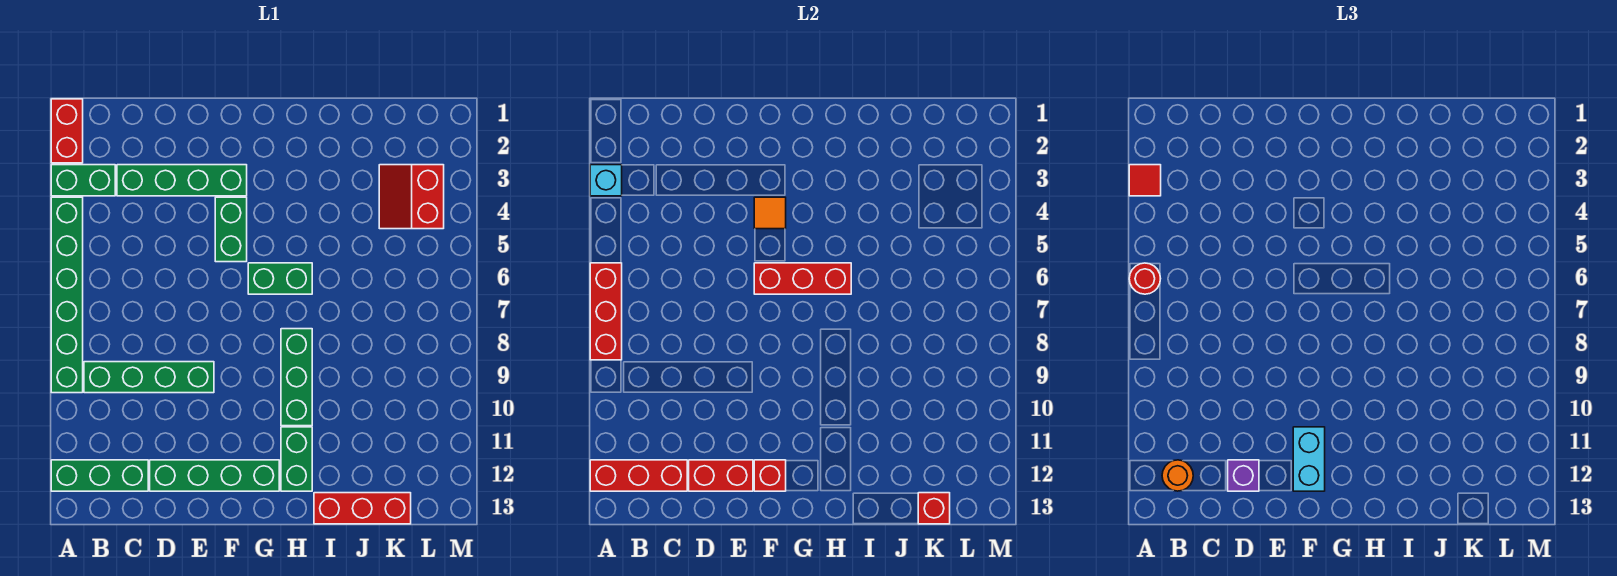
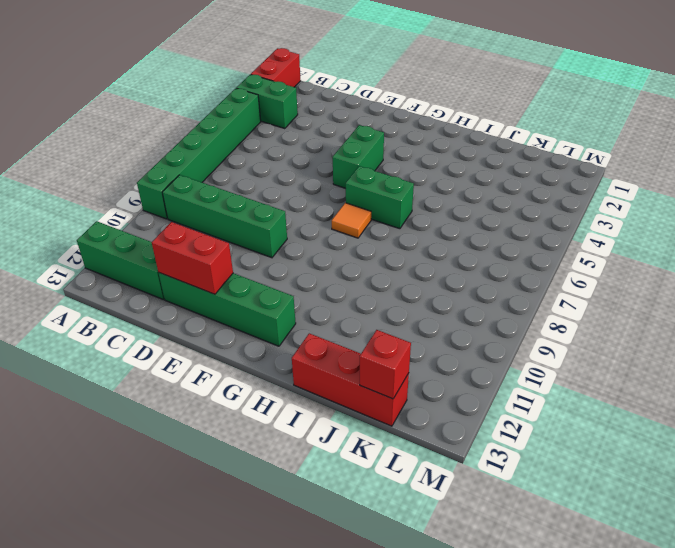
orange 1x1 tile [332,203,371,238] -> orange 1x1 tile moved to [754,197,786,229]
none -> green 1x4 brick [117,165,247,196]
none -> green 1x3 brick [281,329,312,426]
none -> green 1x2 brick [281,427,312,491]

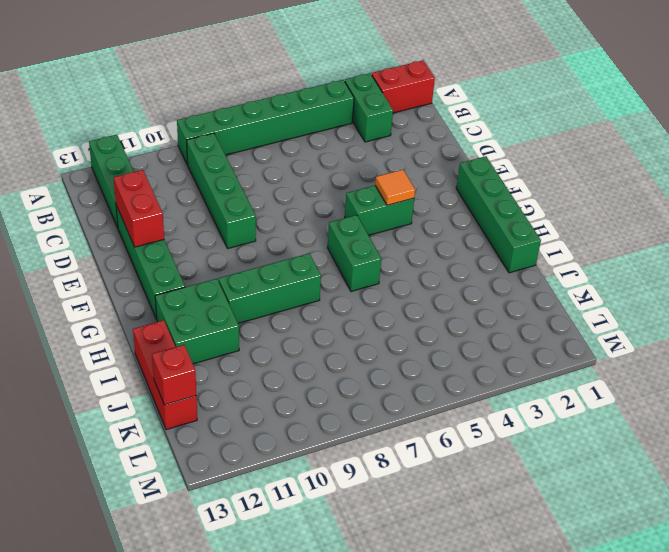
green 1x4 brick [456,156,541,273] -> green 1x4 brick moved to [117,165,247,196]
green 2x2 brick [155,279,239,364] -> green 1x2 brick [281,427,312,491]
none -> red 2x2 slope [379,165,444,229]
none -> cyan 1x1 brick [590,165,622,196]
none -> red 1x3 brick [590,263,622,360]

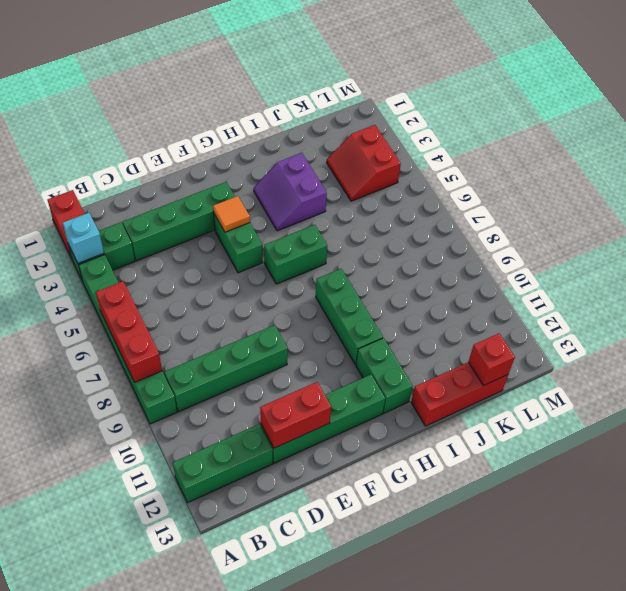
purple 2x2 slope [254,153,327,231] -> none
none -> red 1x3 brick [590,460,687,491]
none -> red 1x3 brick [754,263,851,294]
none -> red 1x1 brick [754,460,786,491]

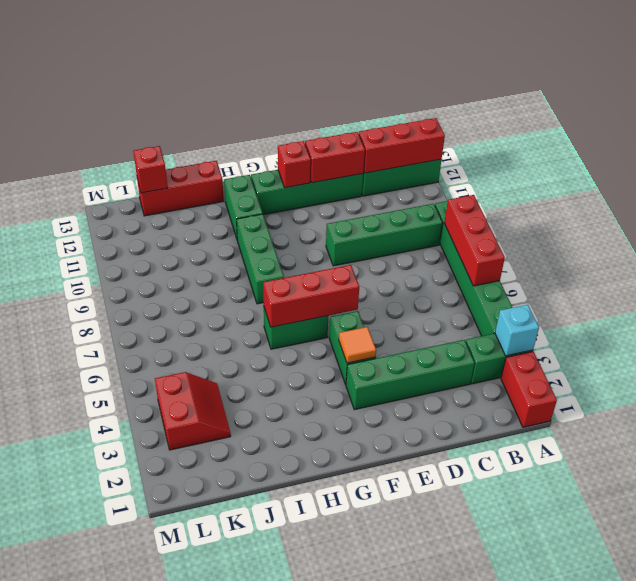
none -> red 1x1 tile [1129,165,1161,196]
none -> red 1x1 round brick [1129,263,1161,294]
none -> orange 1x1 round brick [1162,460,1193,491]

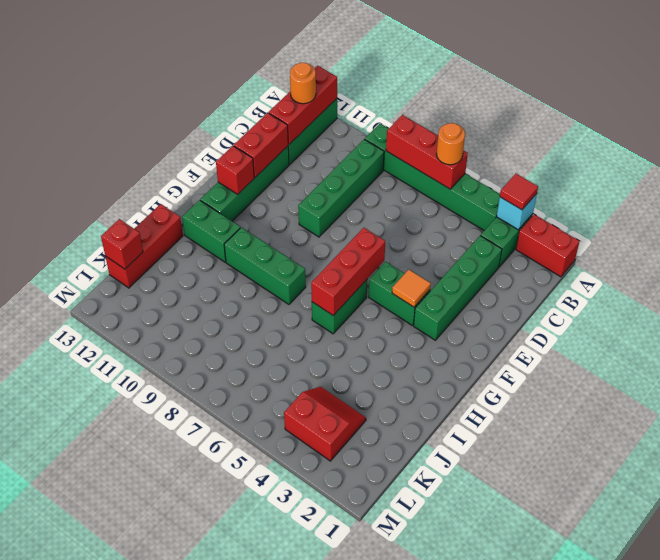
orange 1x1 round brick [437,123,465,165] -> red 1x1 round brick [1129,263,1161,294]
none -> purple 1x1 brick [1228,460,1259,491]
none -> cyan 1x2 brick [1293,427,1325,491]

